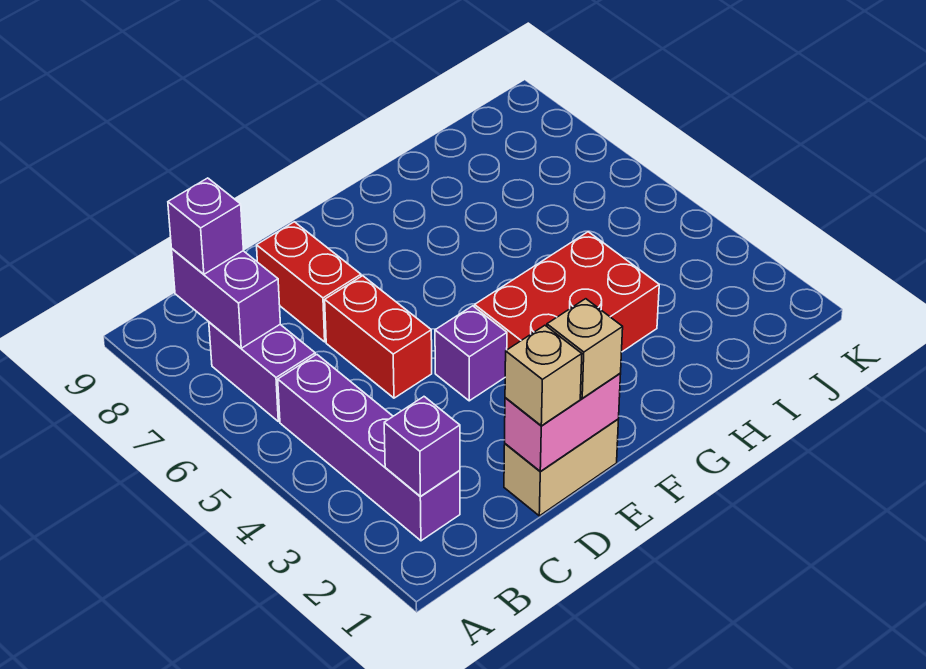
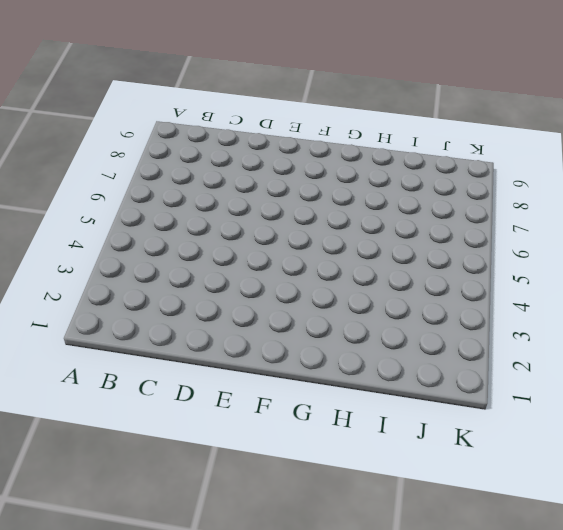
none -> purple 1x4 brick [278,355,460,541]
none -> purple 1x2 brick [209,322,315,422]
none -> tan 1x2 brick [504,419,619,516]

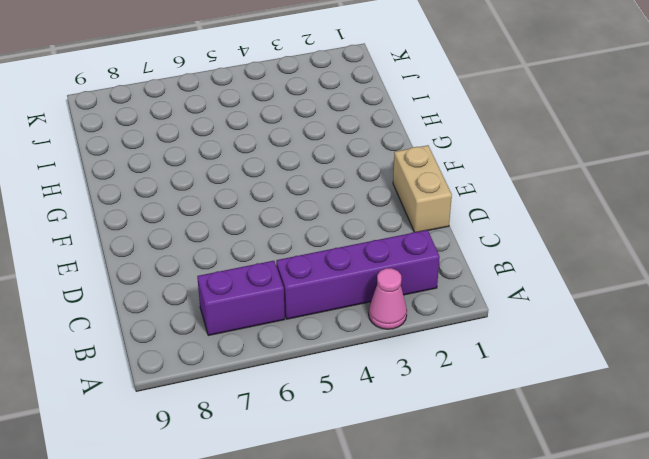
pink 1x1 cone [369,268,407,329] -> none
none -> red 1x2 brick [325,276,432,398]
none -> red 1x2 brick [257,222,361,342]
none -> purple 1x1 brick [435,306,507,401]

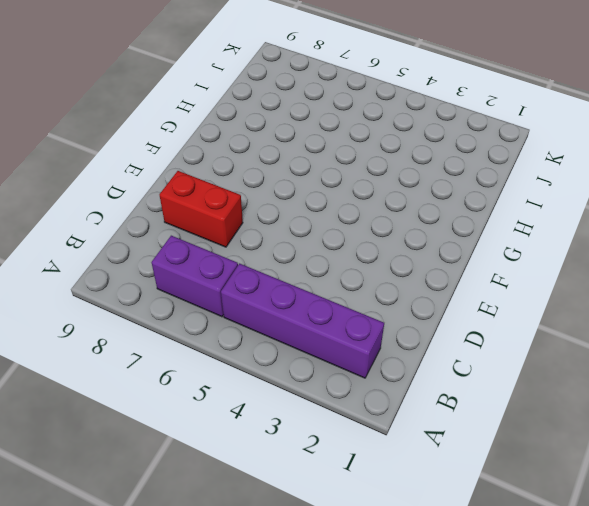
none -> tan 1x2 brick [504,419,619,516]
none -> red 1x2 brick [325,276,432,398]
none -> purple 1x1 brick [435,306,507,401]

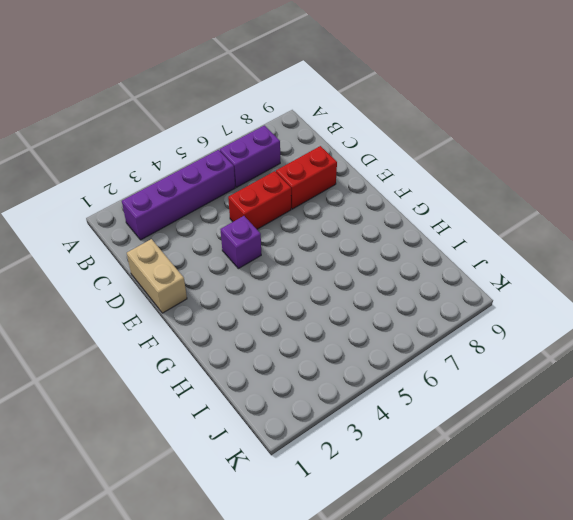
none -> red 2x3 brick [475,232,659,352]
none -> purple 1x1 brick [384,397,460,497]
none -> purple 1x2 brick [172,249,280,348]

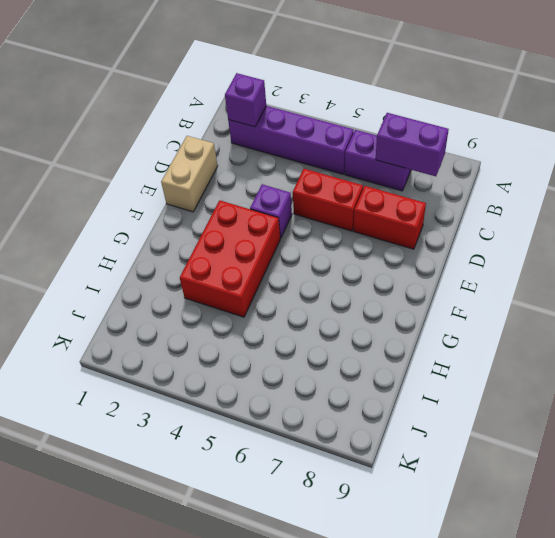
none -> pink 1x2 brick [505,374,621,471]
none -> purple 1x1 brick [168,178,243,274]
none -> tan 1x1 brick [505,325,582,426]

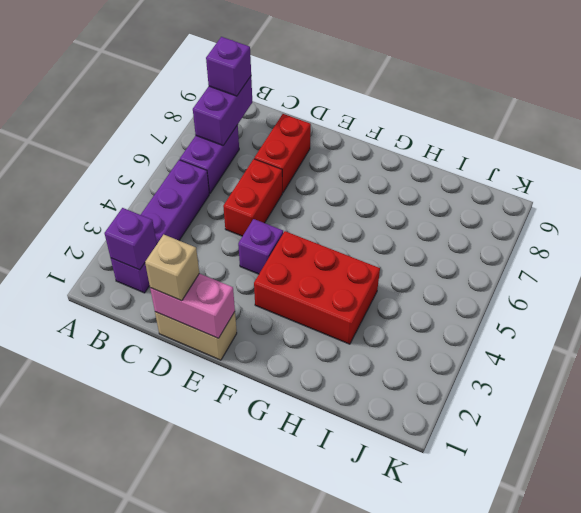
none -> tan 1x1 brick [547,299,623,398]

